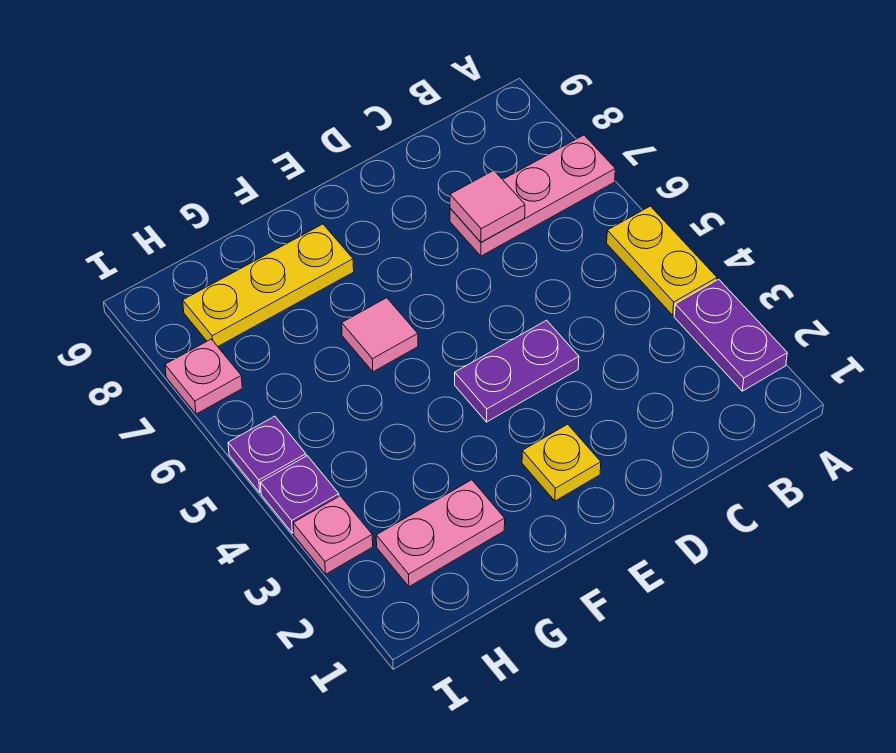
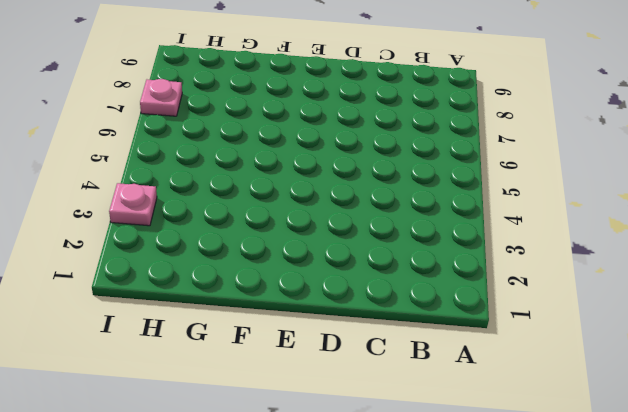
none -> purple 1x2 plate [674,279,787,391]
none -> yellow 1x2 plate [607,206,717,315]
none -> pink 1x3 plate [450,135,615,256]

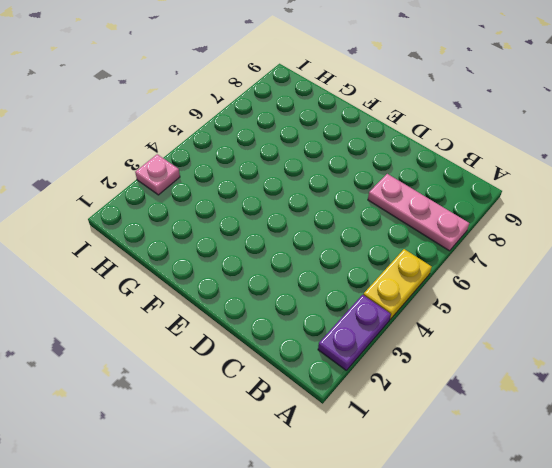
none -> purple 1x2 plate [455,320,579,422]
none -> yellow 1x1 plate [522,424,601,501]
none -> pink 1x1 tile [342,298,418,372]

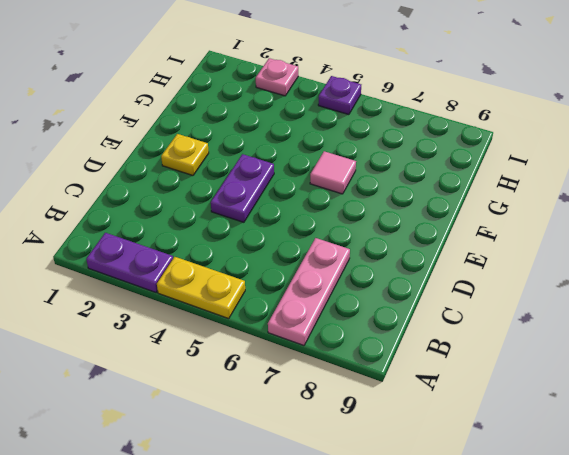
none -> yellow 1x3 plate [183,224,354,346]
none -> pink 1x2 plate [376,480,505,587]
none -> purple 1x1 plate [260,456,339,533]

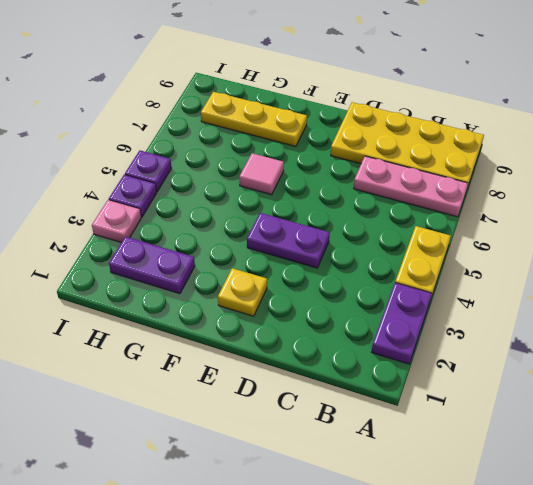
yellow 2x4 plate [331,102,484,188] -> none
purple 1x2 plate [109,236,195,294] -> pink 1x2 plate [376,480,505,587]
none -> pink 1x1 plate [165,339,242,414]
none -> pink 1x1 tile [450,170,525,242]

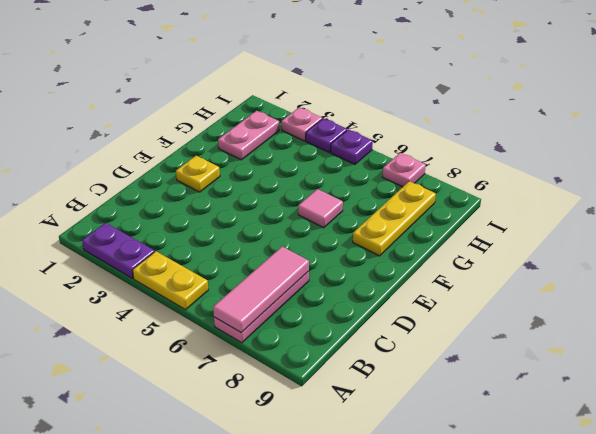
pink 1x3 tile [213,247,309,333] -> pink 1x1 tile [450,170,525,242]
none -> purple 1x2 plate [455,320,579,422]

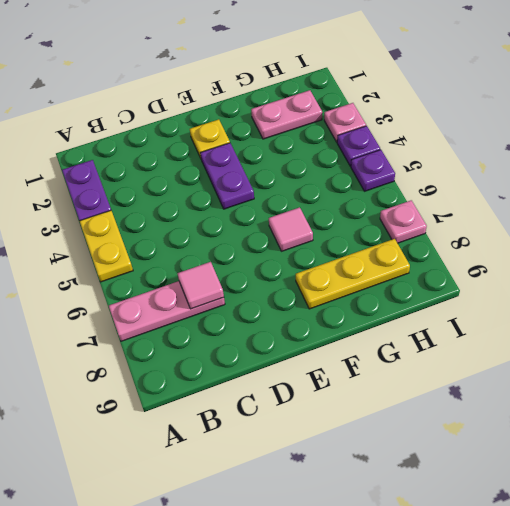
purple 1x2 plate [201,143,254,209] -> purple 1x2 plate turned to [455,320,579,422]

